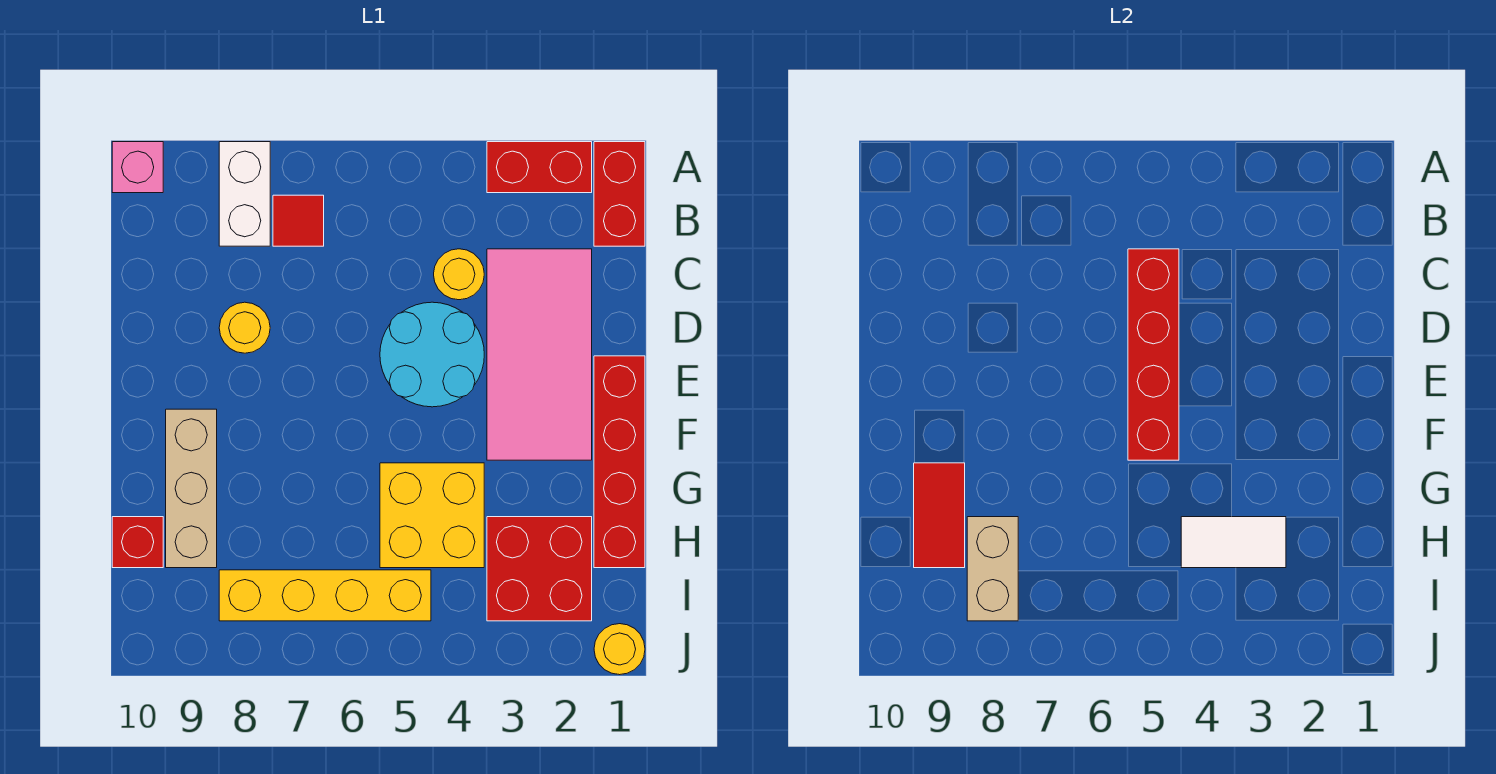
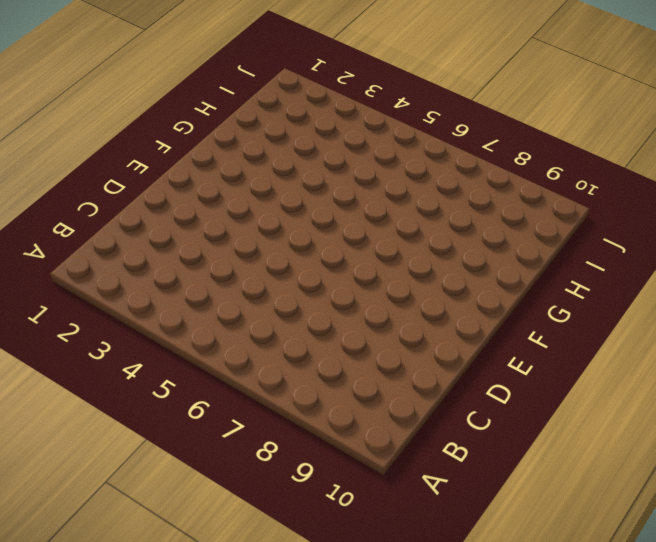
none -> red 1x2 brick [594,142,645,246]
none -> red 1x2 brick [487,142,592,193]
none -> white 1x2 brick [219,142,270,246]

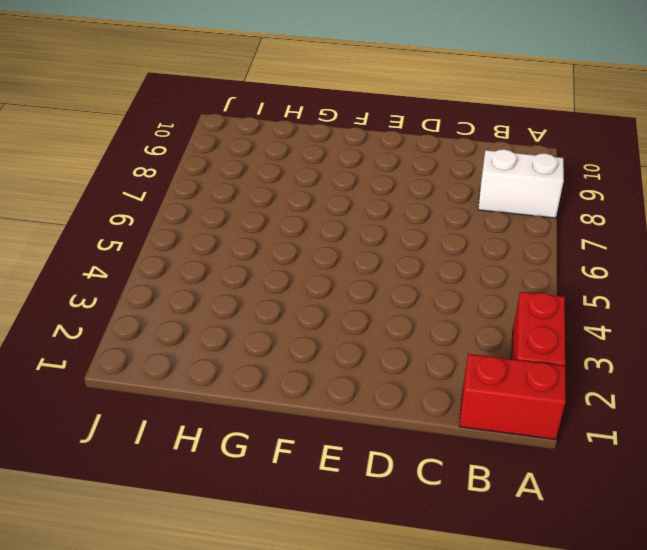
none -> pink 1x1 brick [112,142,163,193]
none -> red 1x1 tile [273,195,324,246]
none -> pink 2x4 tile [487,249,592,460]

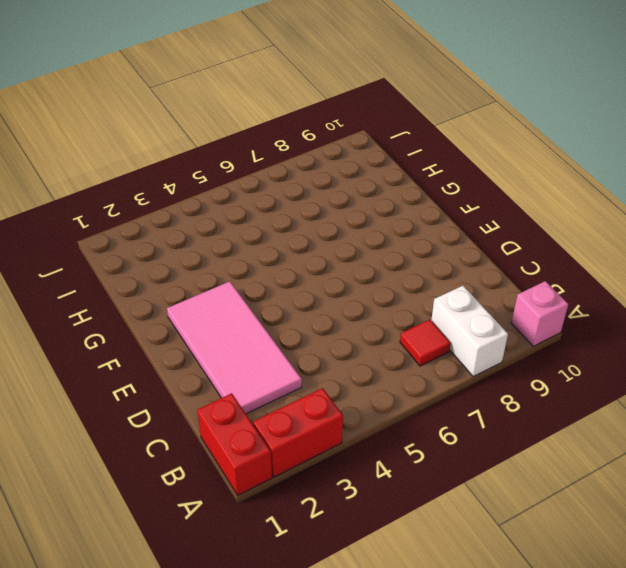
none -> yellow 1x1 round brick [434,249,484,300]
none -> cyan 2x2 round brick [380,302,484,407]
none -> yellow 1x1 round brick [219,302,270,353]

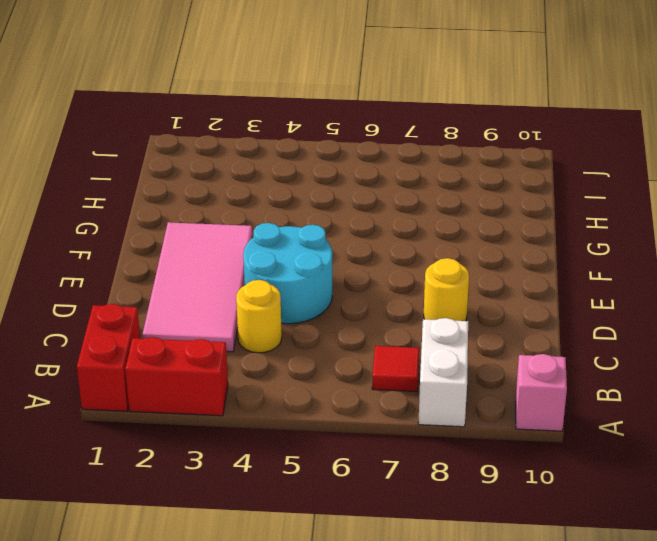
none -> red 1x4 brick [594,356,645,568]
none -> tan 1x3 brick [166,409,217,568]
none -> yellow 2x2 brick [380,463,484,568]

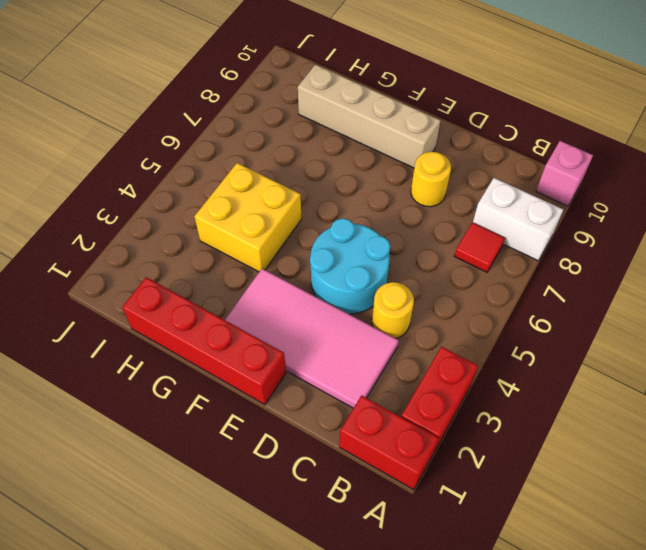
tan 1x4 brick [298,65,441,168] -> tan 1x3 brick [166,409,217,568]
none -> red 2x2 brick [487,517,592,621]
none -> red 1x1 brick [112,517,163,568]
none -> yellow 1x4 brick [219,570,431,621]

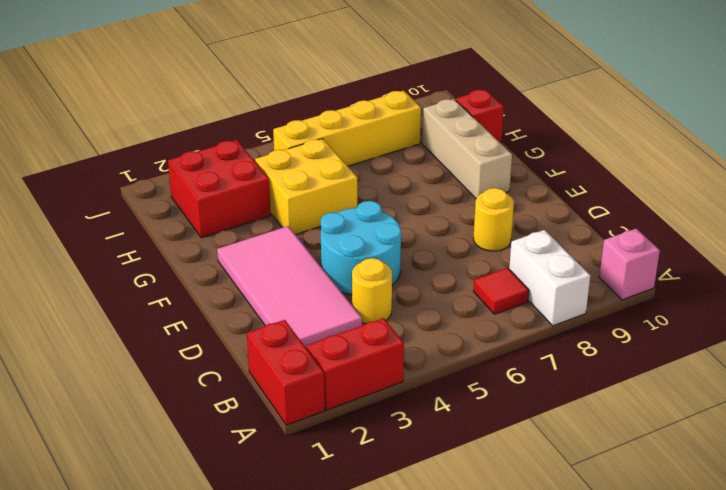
none -> red 1x4 brick [594,356,645,568]
none -> yellow 1x1 round brick [594,624,645,675]
none -> red 1x4 brick [1128,249,1179,460]

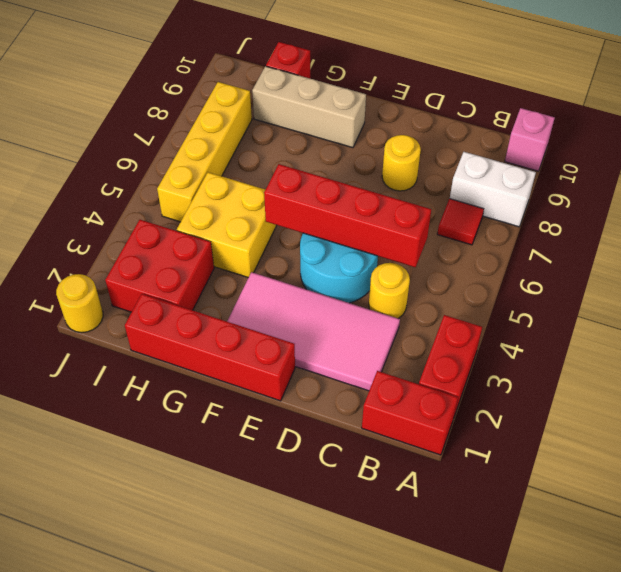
none -> red 1x2 tile [914,463,965,568]
none -> white 1x2 tile [1181,517,1286,568]
none -> tan 1x2 brick [967,517,1018,621]

